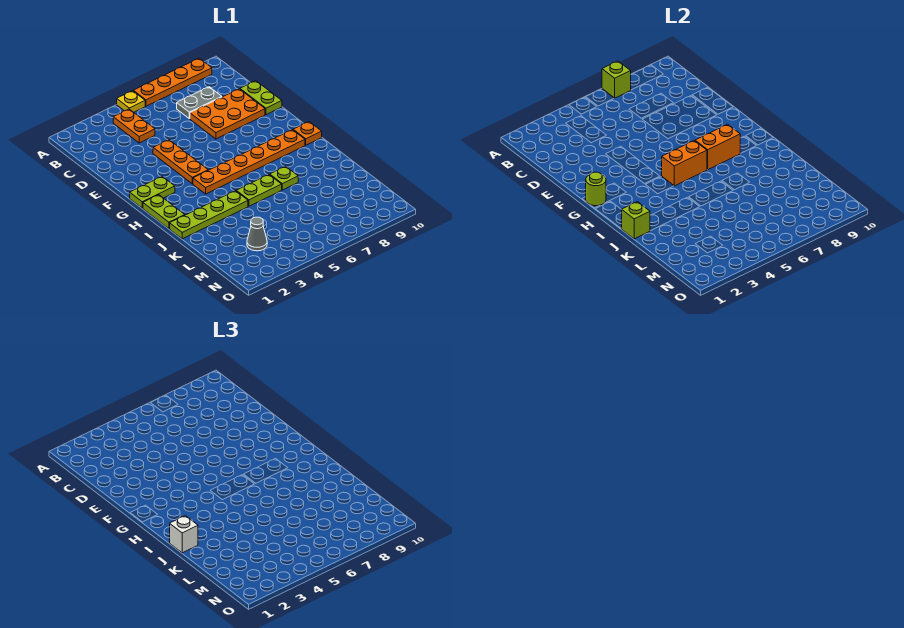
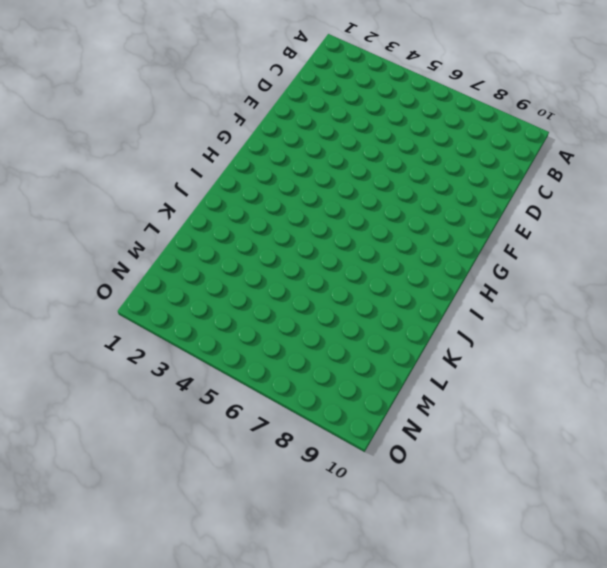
none -> yellow 1x1 plate [117,91,145,112]
none -> orange 1x4 plate [133,58,212,106]
none -> orange 1x2 plate [113,109,155,143]

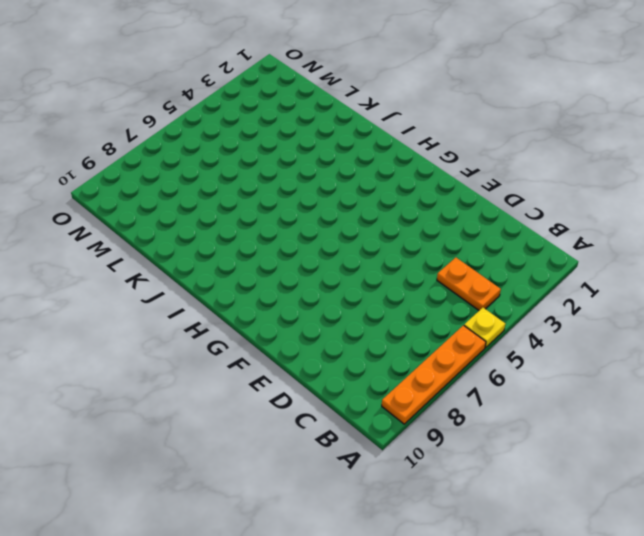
none -> grey 1x2 plate [177,87,222,119]
none -> orange 2x3 plate [190,89,265,139]
none -> lime 1x2 plate [240,81,282,115]

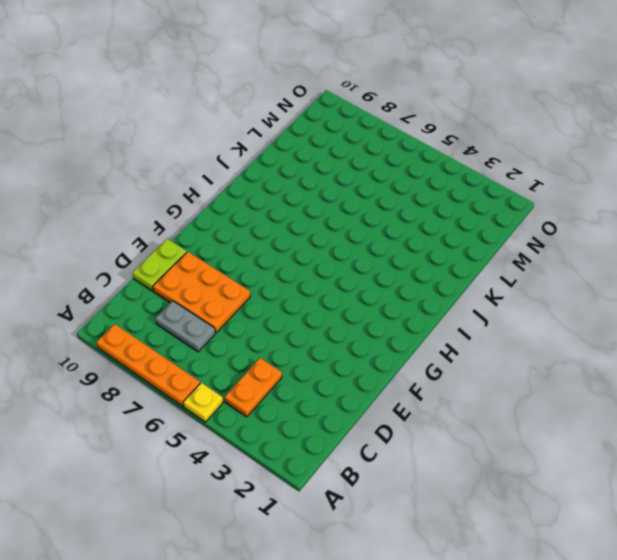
none -> orange 1x3 plate [153,140,208,184]
none -> lime 1x2 plate [130,176,175,208]
none -> lime 1x2 plate [143,195,185,229]

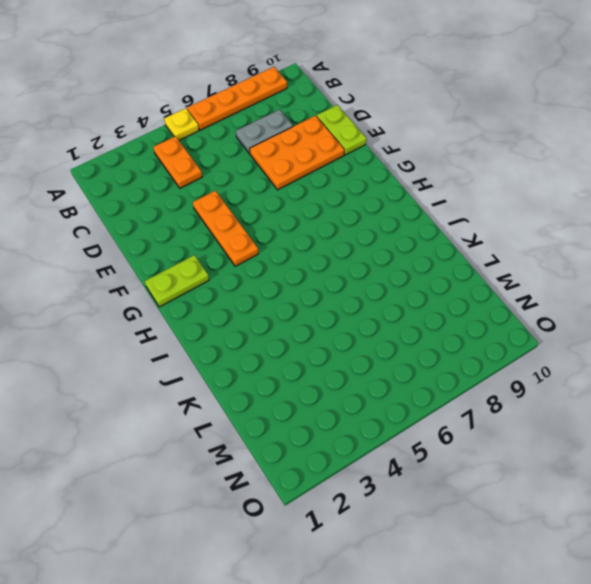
none -> lime 1x2 plate [143,195,185,229]
none -> orange 1x6 plate [193,130,305,194]
none -> orange 1x1 plate [293,122,322,145]

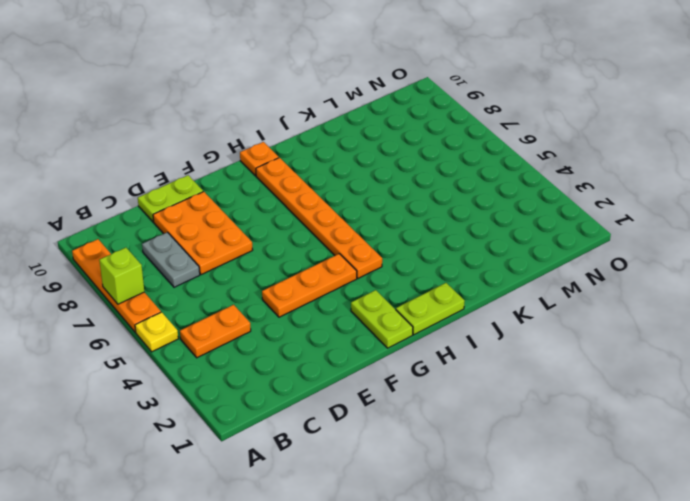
none -> lime 1x4 plate [170,191,248,239]
none -> lime 1x2 plate [236,175,282,206]
none -> lime 1x1 plate [270,166,298,190]

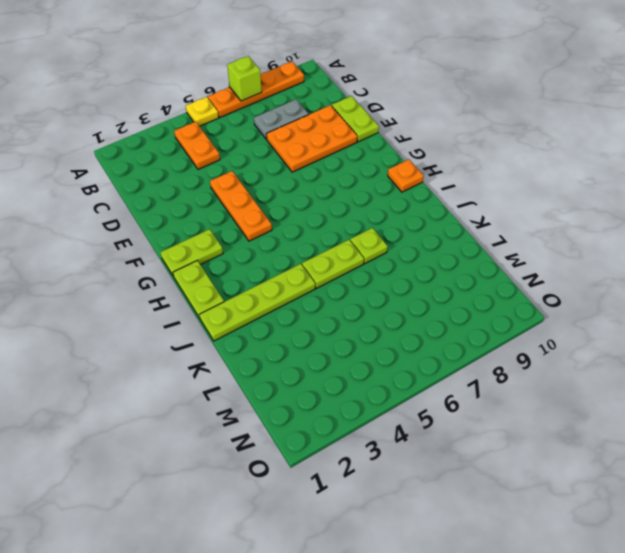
none -> orange 1x6 plate [193,130,305,194]
none -> grey 1x1 cone [247,217,267,251]
none -> lime 1x1 round brick [586,172,606,206]

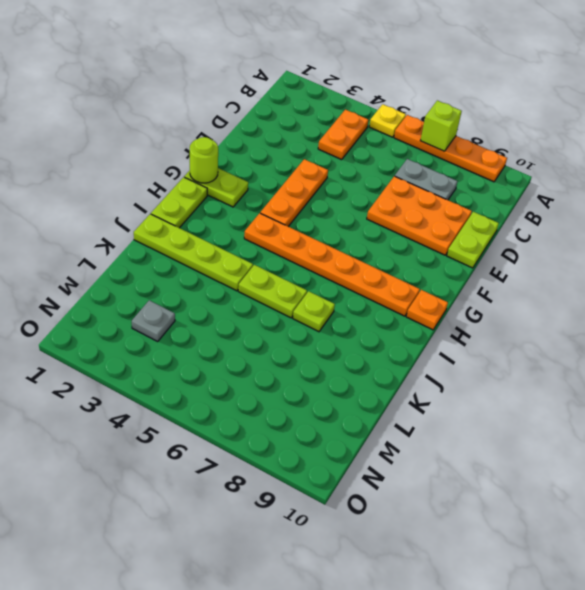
grey 1x1 plate [132,300,175,341] -> grey 1x1 cone [247,217,267,251]
none -> orange 1x2 brick [662,141,707,186]
none -> orange 1x2 brick [695,124,740,169]
none -> lime 1x1 brick [622,202,650,239]

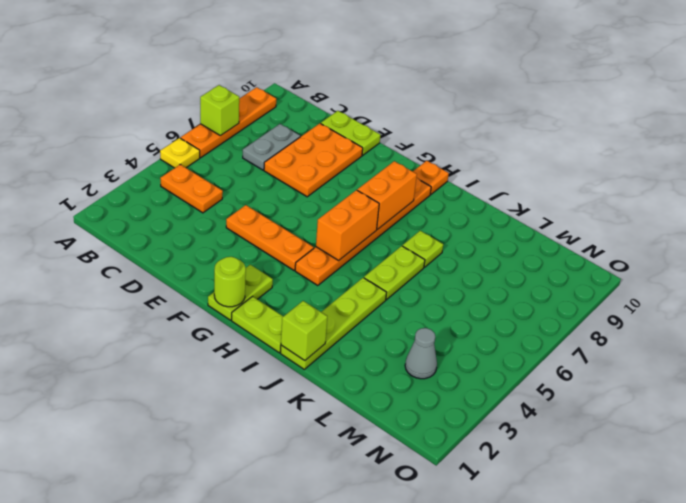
none -> white 1x1 brick [170,516,198,553]

